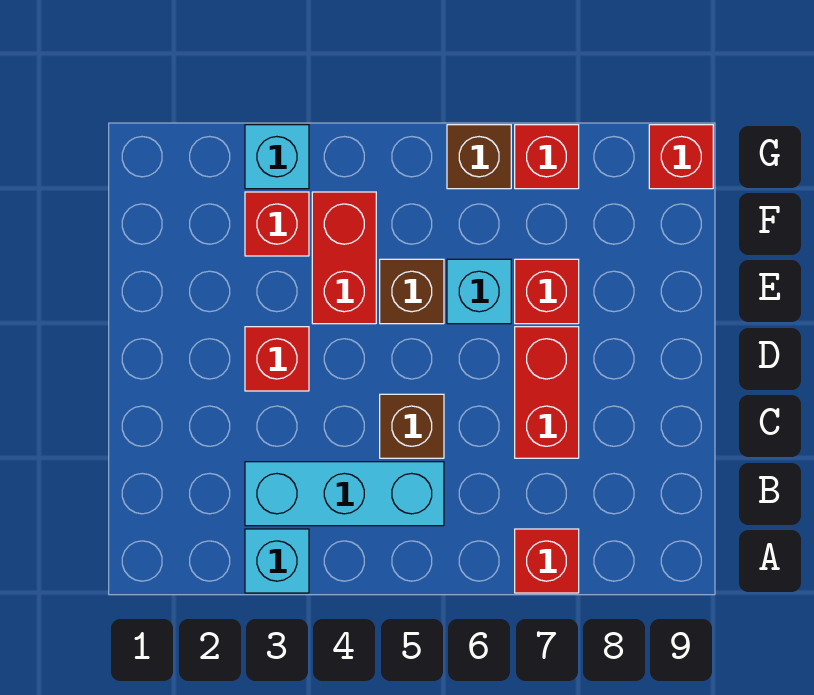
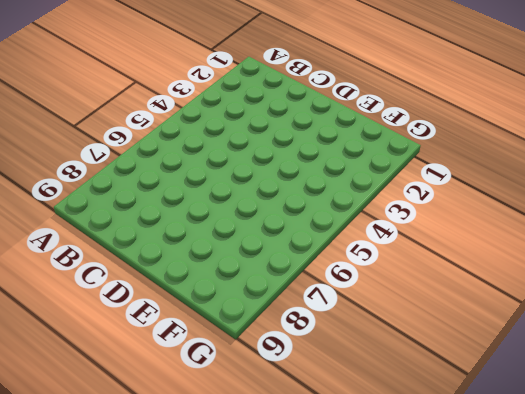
none -> cyan 1x1 brick [245,529,309,593]
none -> red 1x1 brick [515,529,579,593]
none -> cyan 1x3 brick [245,462,444,526]

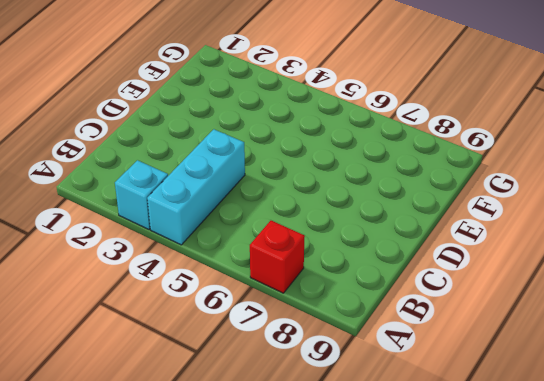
cyan 1x3 brick [147,129,245,245] -> cyan 1x3 brick turned to [245,462,444,526]
none -> brown 1x1 brick [380,394,444,458]
none -> red 1x2 brick [515,327,579,458]
none -> red 1x1 brick [245,327,309,391]

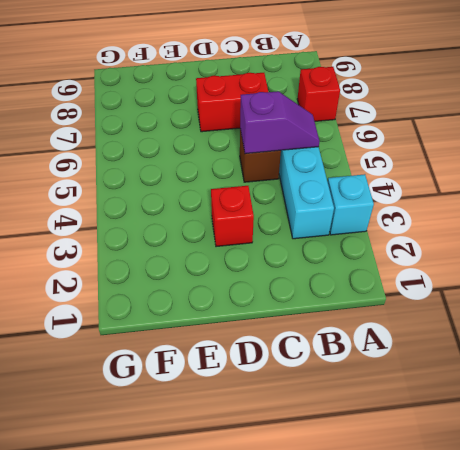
purple 1x2 slope [240,91,320,154] -> none
none -> red 1x2 brick [312,192,376,324]
none -> brown 1x1 brick [380,259,444,324]
none -> cyan 1x1 brick [447,259,511,324]

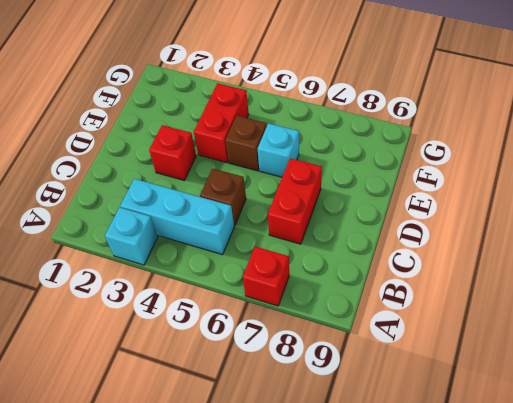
none -> red 1x1 brick [515,259,579,324]
none -> red 1x1 brick [245,192,309,256]
none -> cyan 1x1 brick [245,125,309,189]

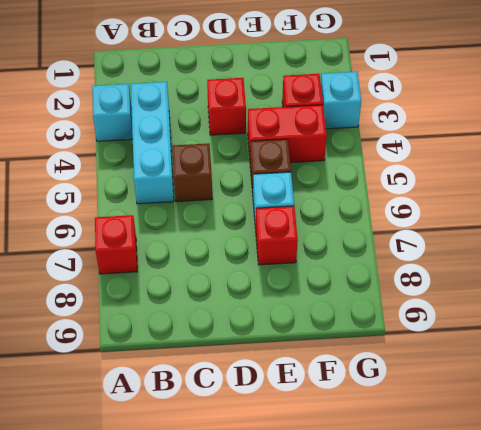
none -> red 1x2 brick [515,327,579,458]
none -> brown 1x1 brick [447,125,511,189]
none -> red 1x1 brick [515,125,579,189]

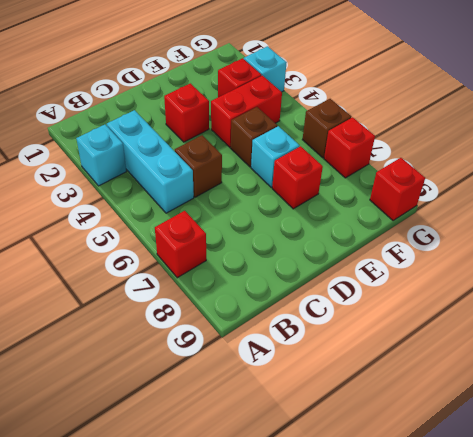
none -> red 1x2 brick [515,327,579,458]

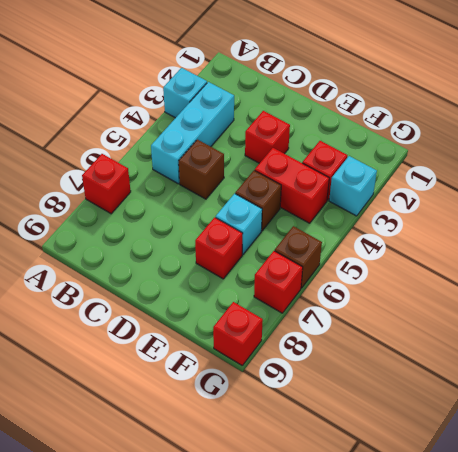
none -> red 1x2 brick [515,327,579,458]

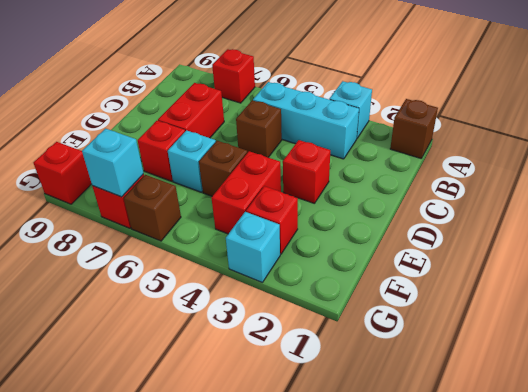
brown 1x1 brick [390,99,438,158] -> none
cyan 1x1 brick [82,129,144,197] -> none

